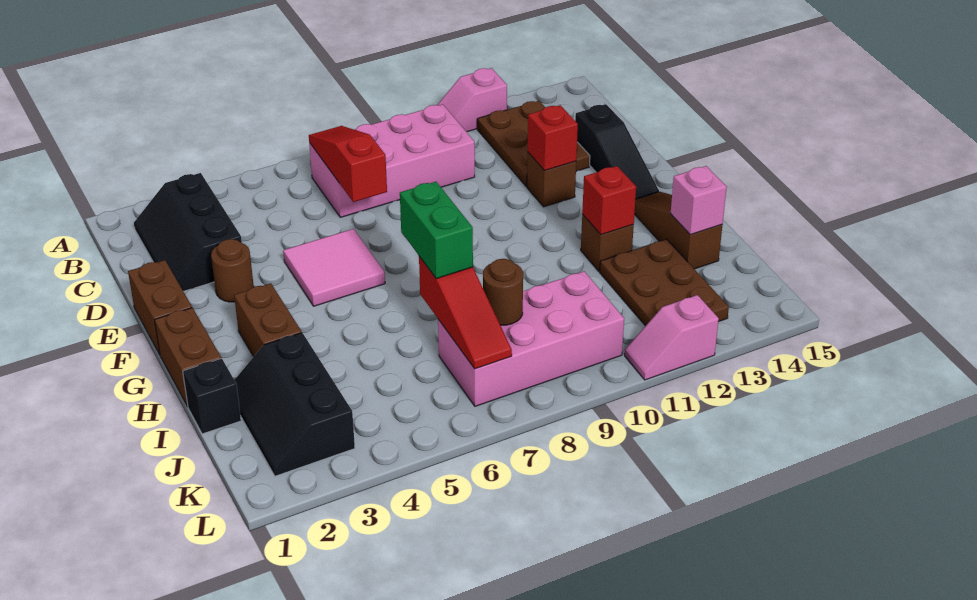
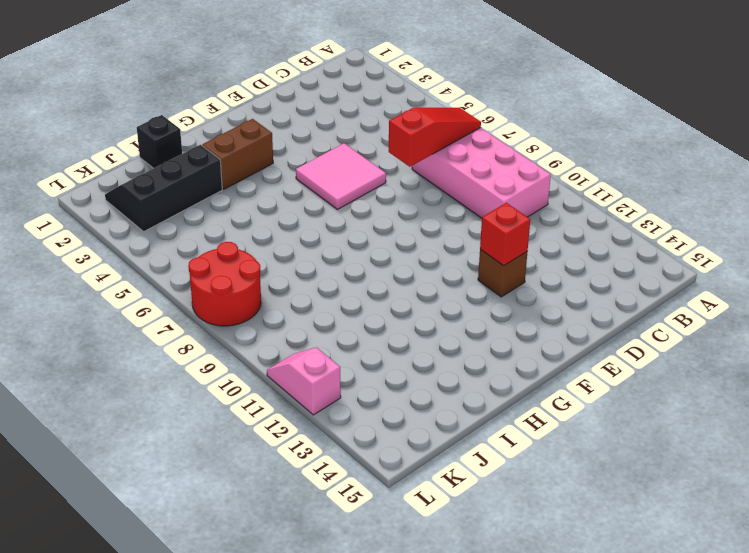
red 2x2 round brick [188,242,261,326] -> pink 2x4 brick [438,271,624,406]
none -> pink 1x2 slope [438,68,507,132]
none -> black 2x3 slope [134,173,242,291]
none -> brown 2x3 plate [477,101,590,187]

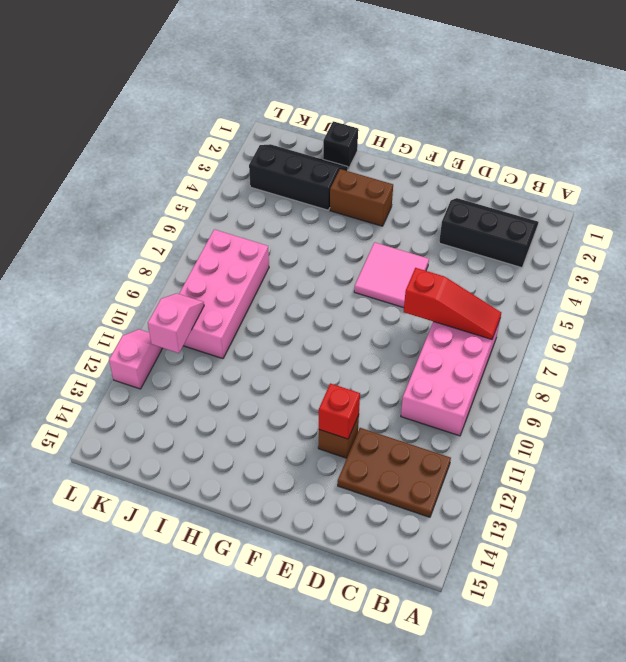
pink 1x2 slope [148,293,204,353] -> pink 1x2 slope moved to [438,68,507,132]
none -> black 1x3 slope [575,104,659,199]
none -> brown 1x2 brick [128,260,192,355]
none -> brown 1x1 round brick [211,239,254,302]

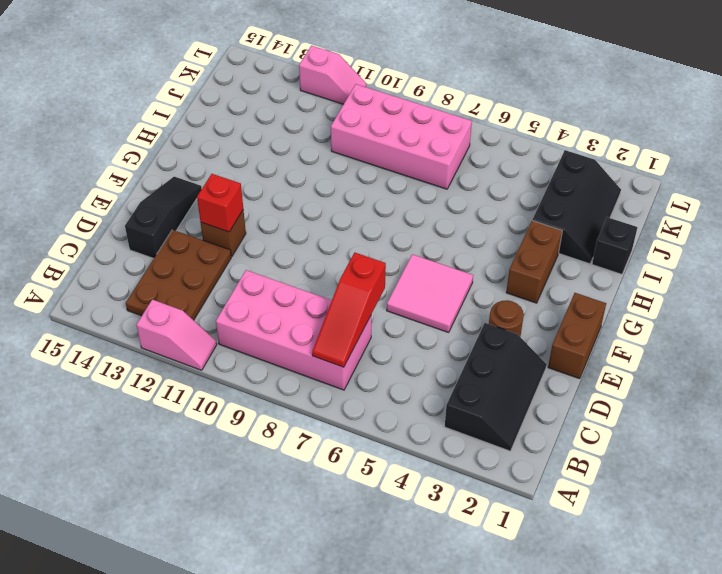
none -> brown 1x2 brick [155,308,221,407]
none -> brown 1x3 slope [634,192,722,269]
none -> brown 1x1 brick [581,214,634,272]

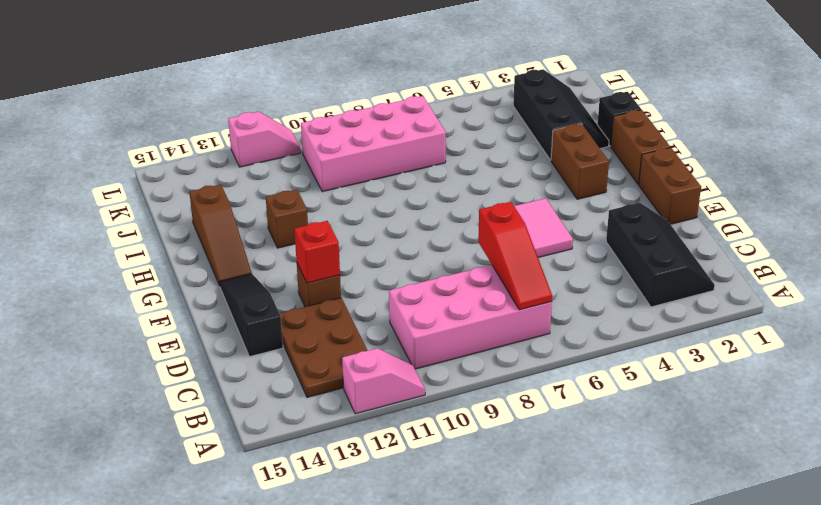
none -> brown 1x1 round brick [211,239,254,302]
none -> brown 2x3 plate [600,239,729,326]
none -> red 1x1 brick [582,166,636,235]

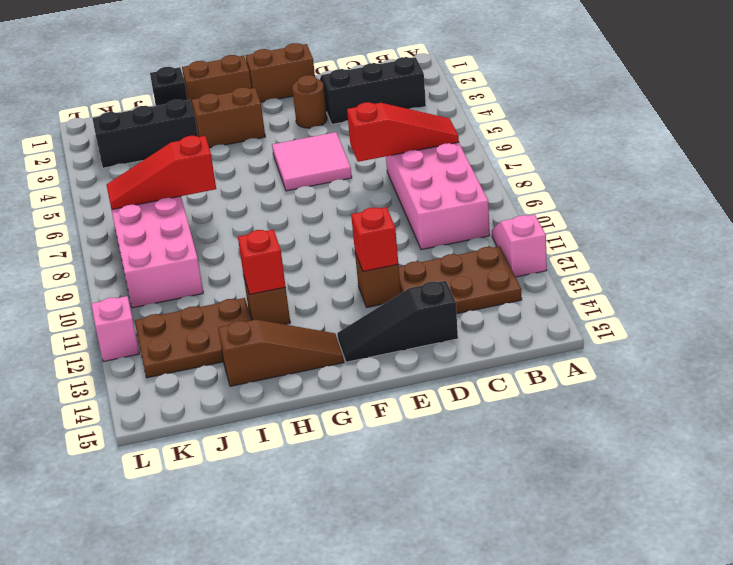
none -> pink 1x1 brick [670,166,727,234]
none -> brown 1x1 round brick [483,259,523,325]
none -> green 1x2 brick [400,182,473,279]

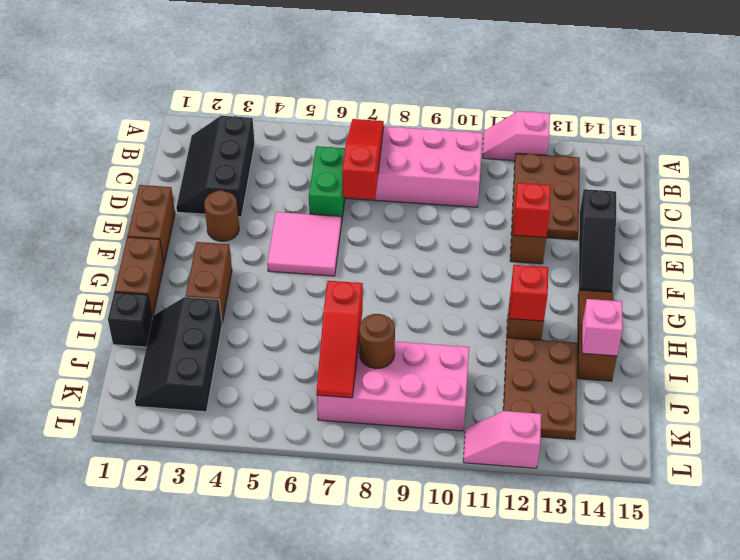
green 1x2 brick [309,146,345,223] -> green 1x2 brick moved to [400,182,473,279]

